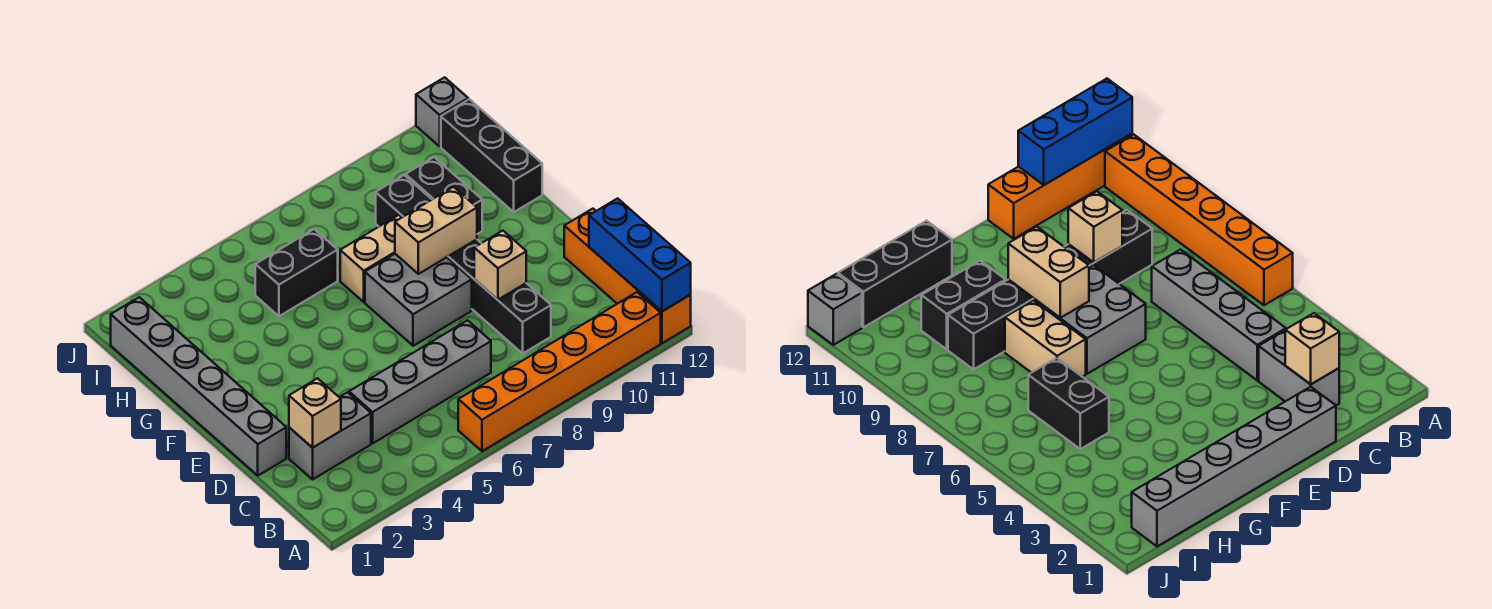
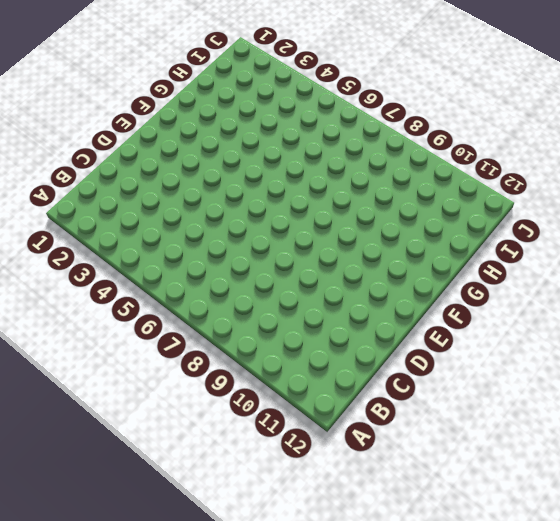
none -> orange 1x6 brick [458,292,661,451]
none -> orange 1x4 brick [564,209,691,343]
none -> grey 1x2 brick [289,392,371,479]

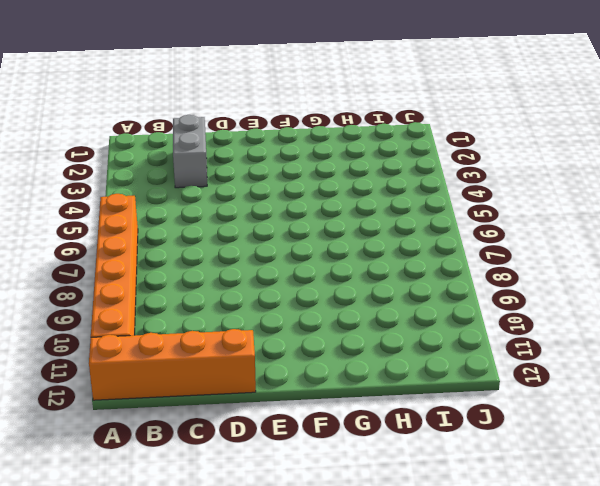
none -> grey 1x4 brick [349,320,491,443]
none -> black 1x6 brick [376,175,551,353]
none -> grey 1x6 brick [111,297,286,476]

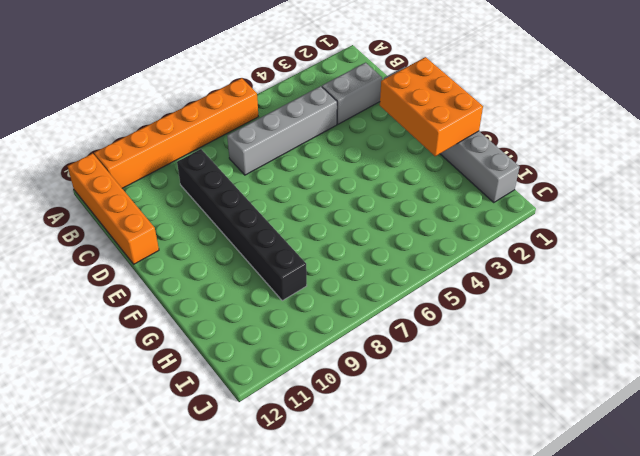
orange 2x3 brick [380,57,483,156] -> none
none -> grey 2x2 brick [365,254,472,346]
none -> tan 1x2 brick [340,215,402,302]
none -> black 1x2 brick [406,157,482,234]

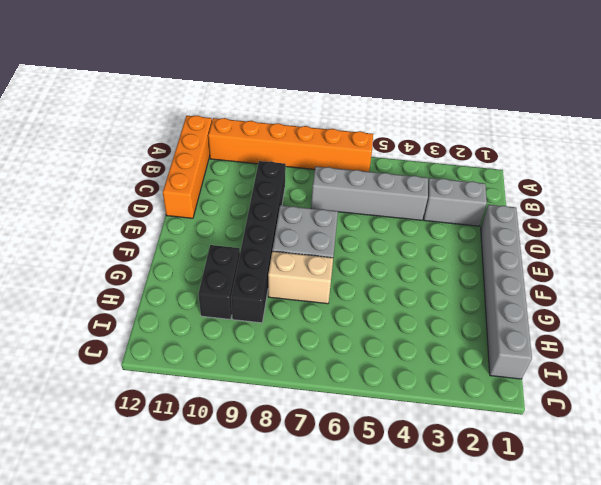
none -> black 1x3 brick [441,99,542,212]
none -> black 1x2 brick [255,229,338,316]
none -> grey 1x1 brick [416,77,468,146]

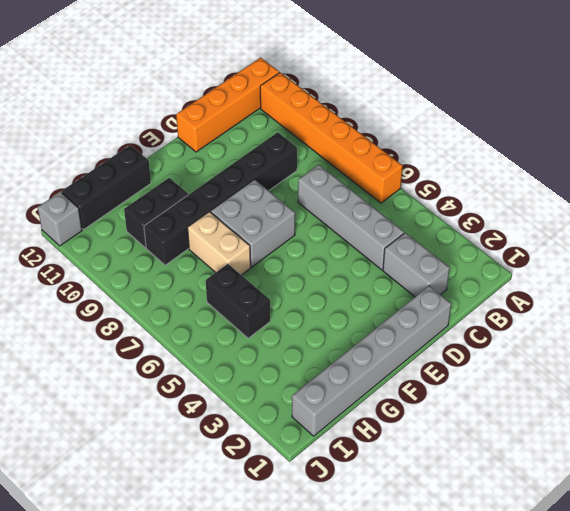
none -> blue 1x3 brick [589,198,691,311]
none -> tan 1x1 brick [289,378,341,448]
none -> tan 1x1 brick [474,231,526,300]

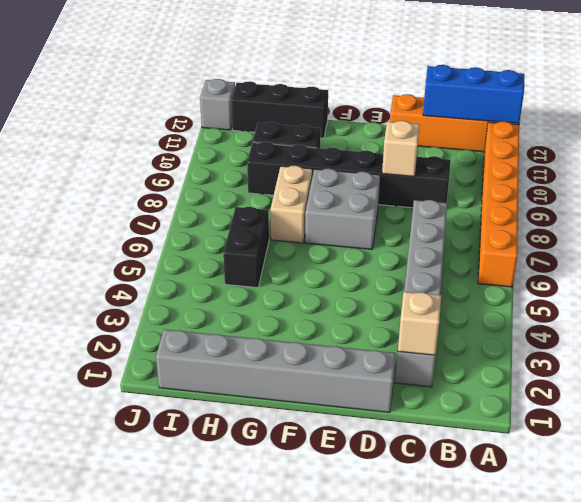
none -> tan 1x2 brick [395,187,477,274]

